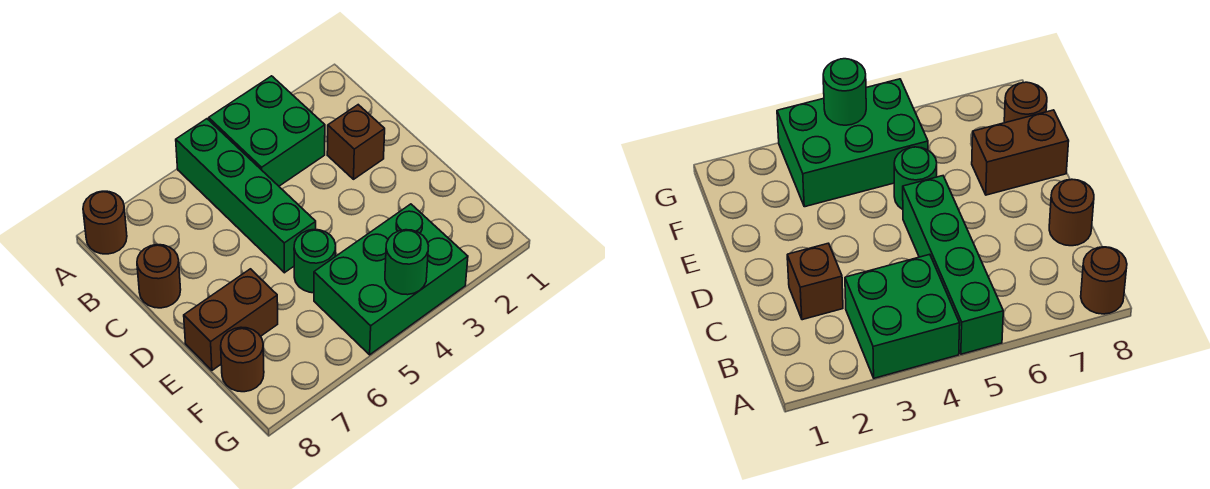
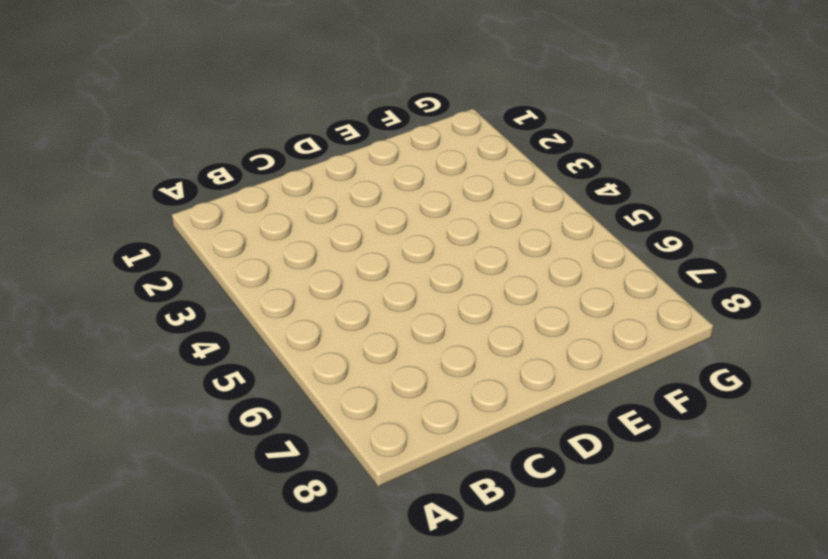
none -> green 2x2 brick [209,76,325,186]
none -> green 1x4 brick [176,119,316,273]

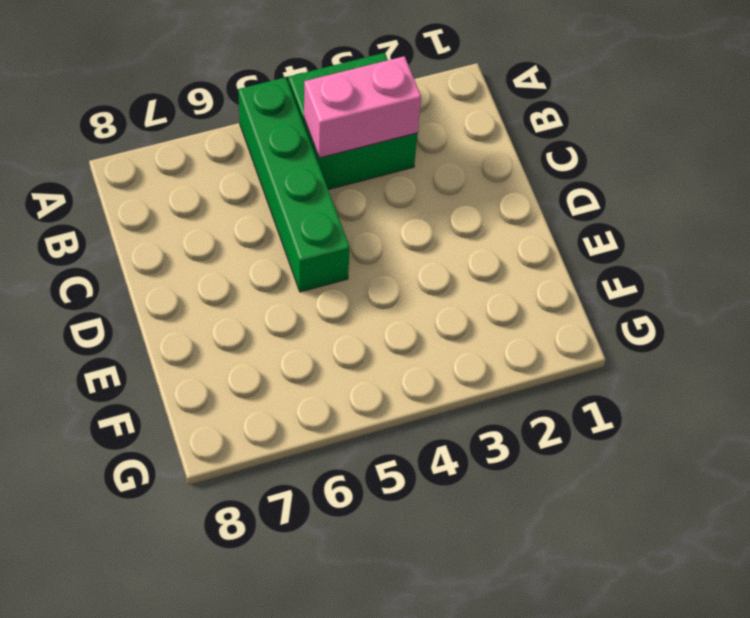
pink 1x2 brick [304,56,421,158] -> none
none -> brown 1x1 round brick [83,191,127,254]
none -> brown 1x1 brick [327,105,385,179]

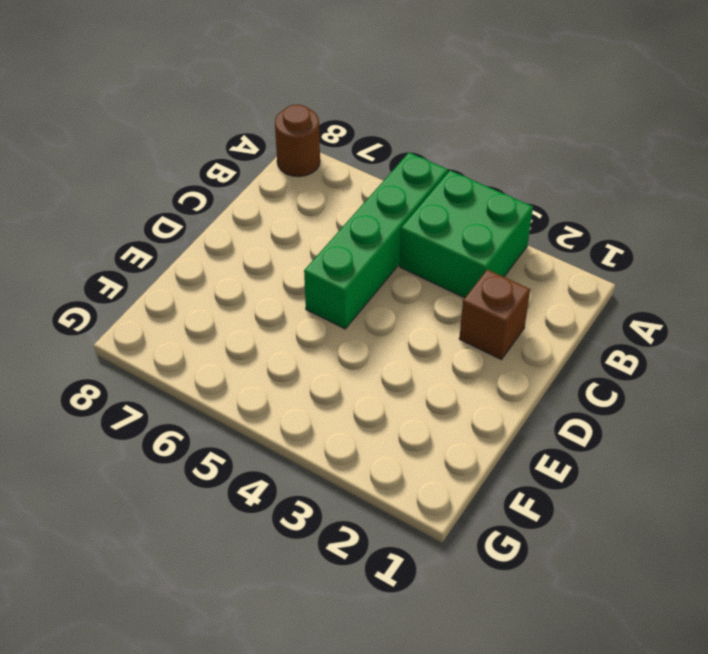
none -> brown 1x1 round brick [137,245,181,308]
none -> green 1x1 round brick [294,230,336,293]

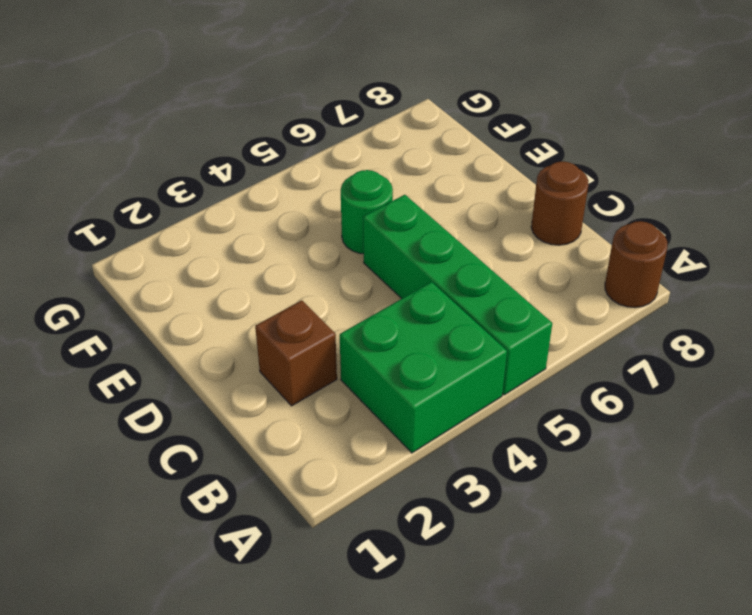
none -> brown 1x2 brick [184,269,278,370]
none -> green 2x3 brick [314,204,468,355]

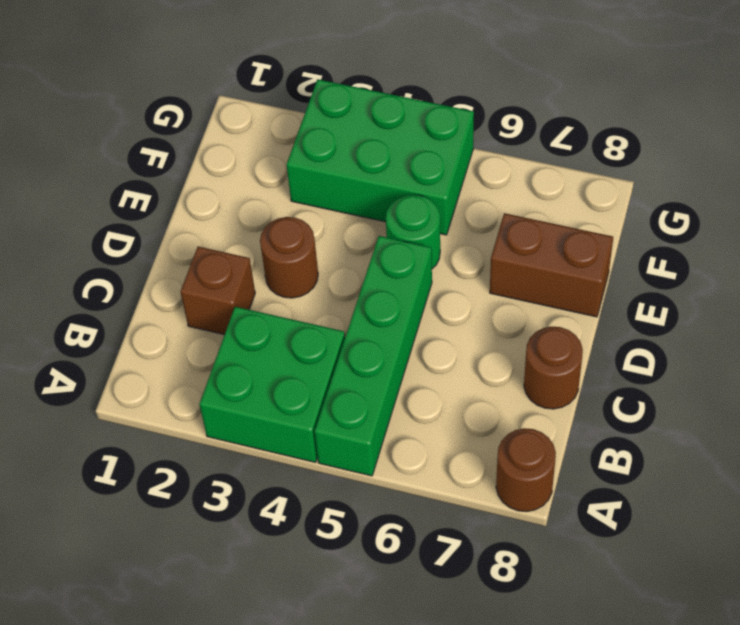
brown 1x1 round brick [260,217,318,298] -> brown 1x1 round brick moved to [221,327,264,392]
none -> green 1x1 round brick [385,230,429,295]

